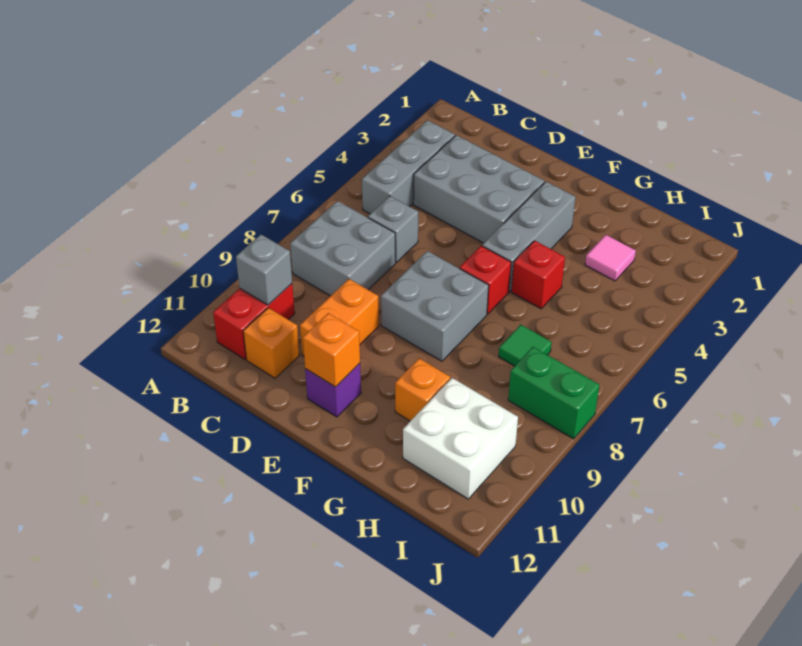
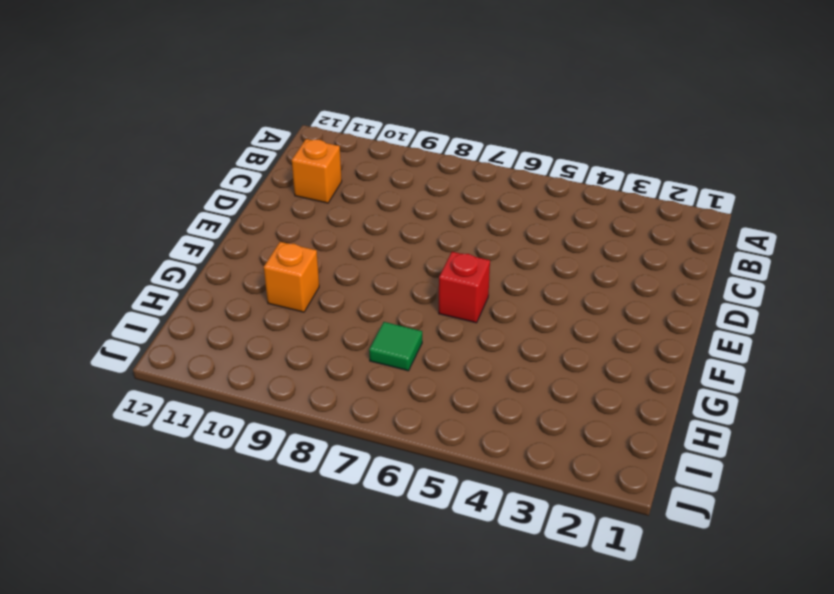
none -> grey 1x3 brick [362,120,455,214]
none -> grey 2x2 brick [290,201,395,296]
none -> red 1x2 brick [213,284,295,359]

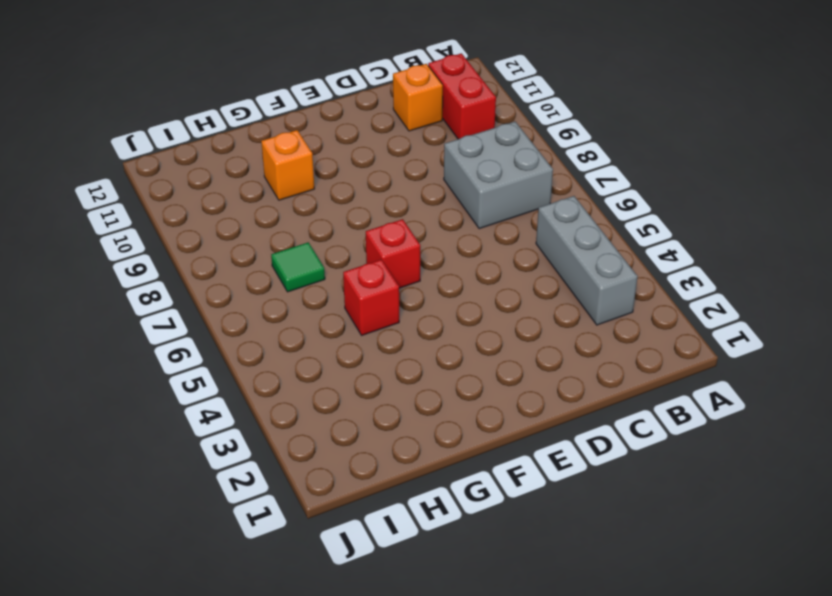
none -> grey 2x3 brick [413,135,544,243]
none -> grey 1x1 brick [368,196,418,262]
none -> orange 1x2 brick [300,279,379,356]

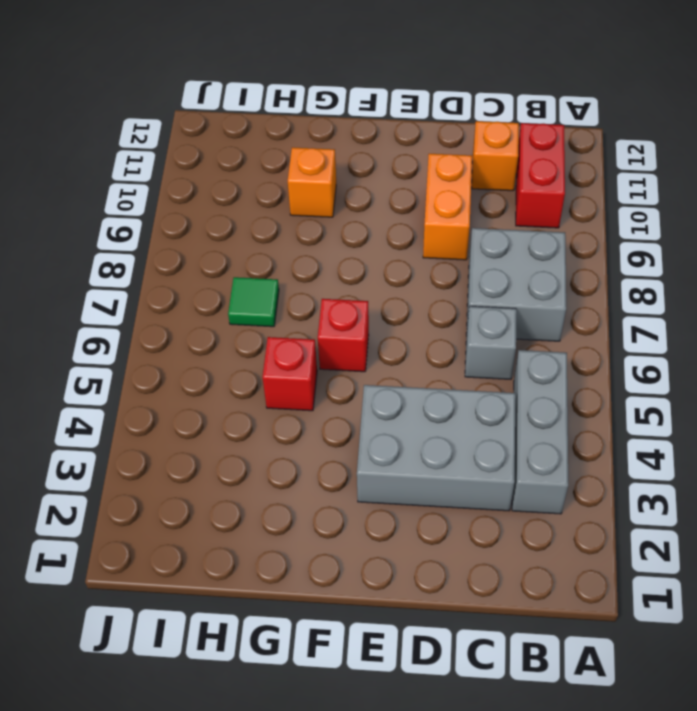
none -> grey 2x2 brick [381,251,489,361]
none -> purple 1x1 brick [305,363,361,417]
none -> grey 1x3 brick [482,182,575,291]

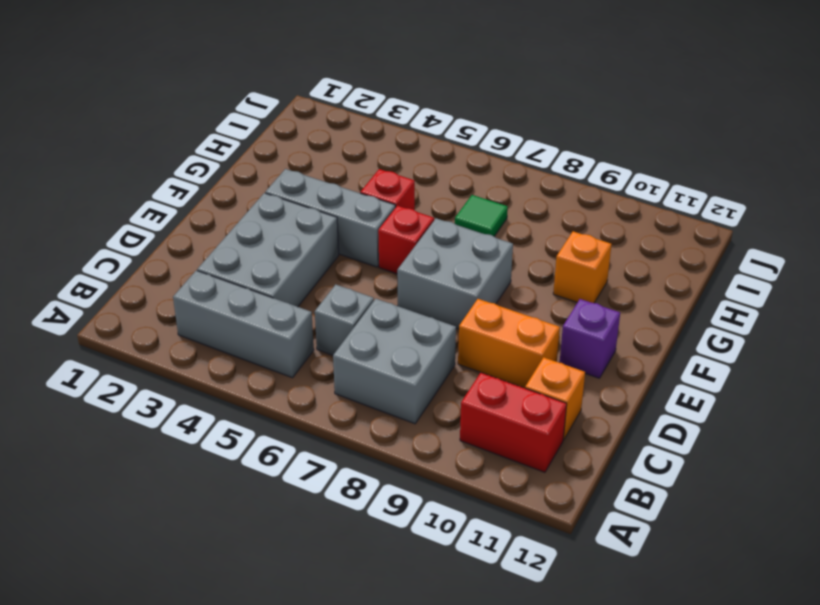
none -> pink 1x1 tile [585,235,636,281]
none -> white 2x2 brick [403,378,518,499]
none -> green 1x2 brick [508,347,599,439]

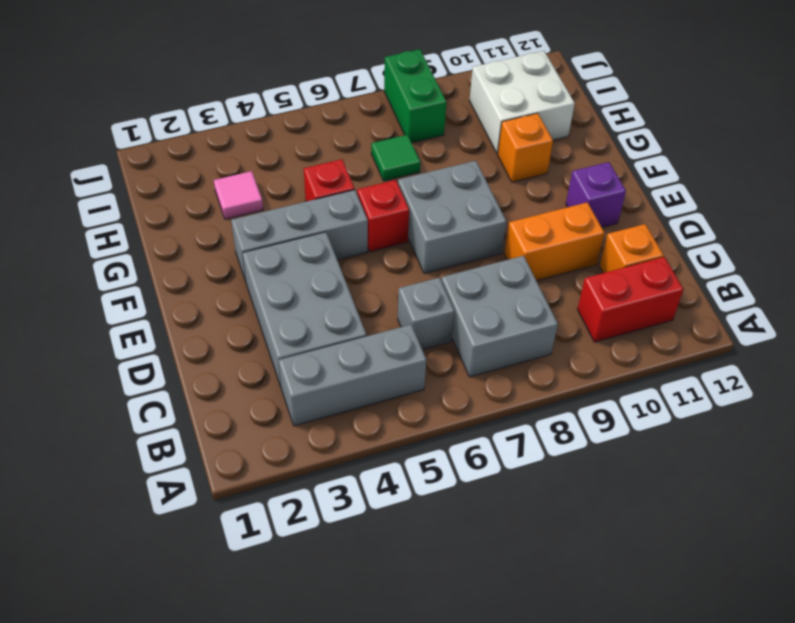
none -> grey 1x1 brick [236,235,292,305]
none -> orange 1x1 brick [303,313,360,387]

